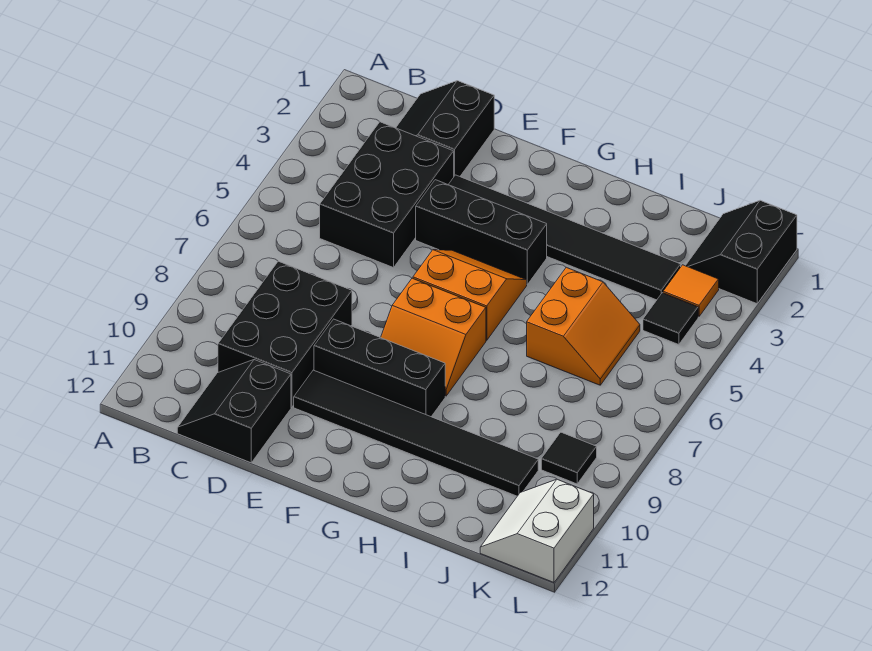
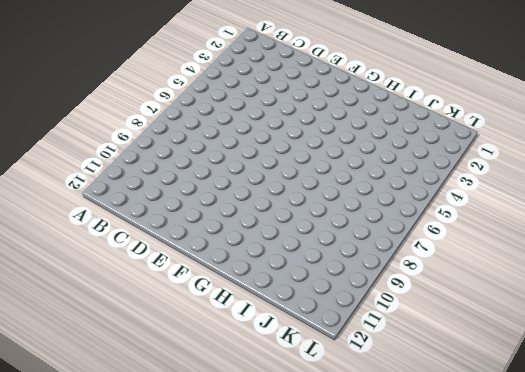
none -> black 2x2 slope [396,81,494,176]
none -> black 2x3 brick [320,122,454,268]
none -> black 2x3 brick [218,261,352,407]

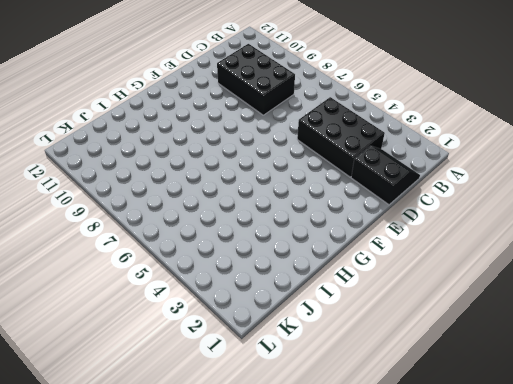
none -> black 2x2 slope [177,360,291,463]
none -> black 1x6 tile [448,175,681,300]
none -> black 1x3 brick [416,180,547,284]

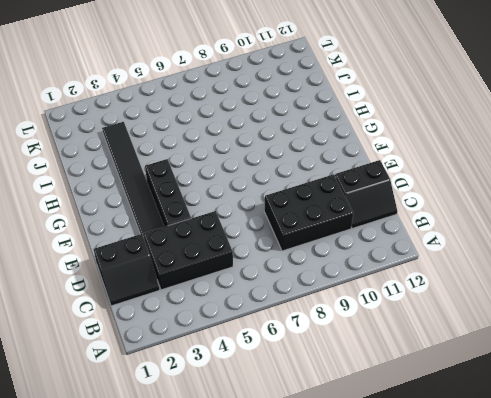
none -> black 1x3 brick [314,319,445,417]
none -> black 1x6 tile [294,370,538,496]
none -> orange 2x2 slope [413,250,527,340]

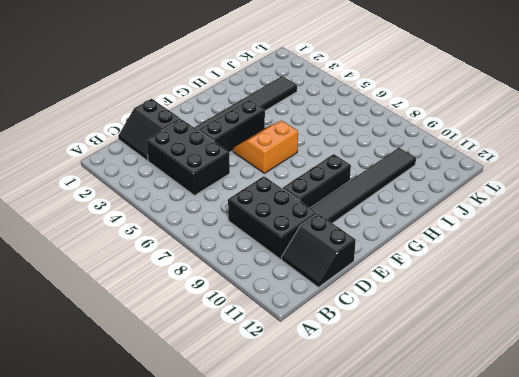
none -> orange 2x2 slope [381,278,486,396]
none -> orange 2x2 slope [527,267,640,385]
none -> black 2x2 slope [685,200,797,304]

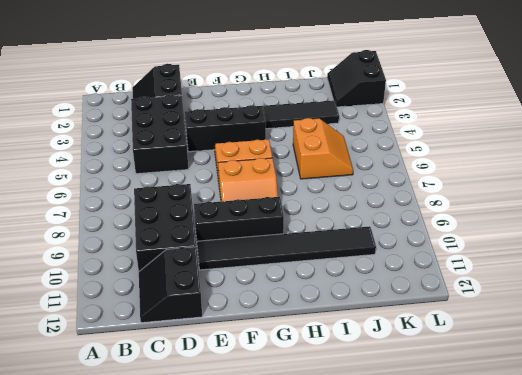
none -> orange 1x1 tile [663,265,719,317]
none -> black 1x1 tile [643,293,698,345]
none -> black 1x1 tile [541,432,597,484]

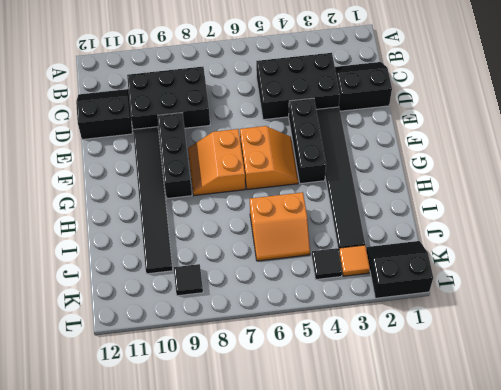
none -> white 2x2 slope [480,479,594,583]

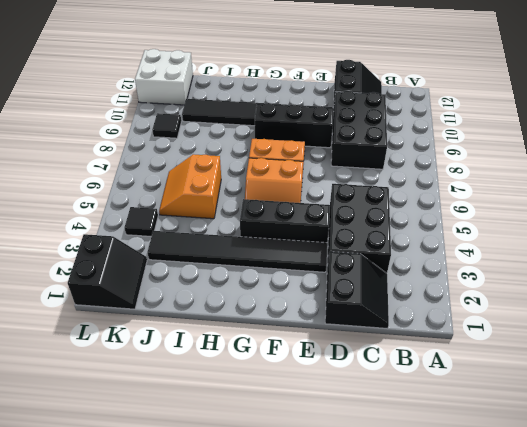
white 2x2 brick [135,49,193,105] -> white 2x2 slope [480,479,594,583]
none -> orange 1x1 tile [663,265,719,317]

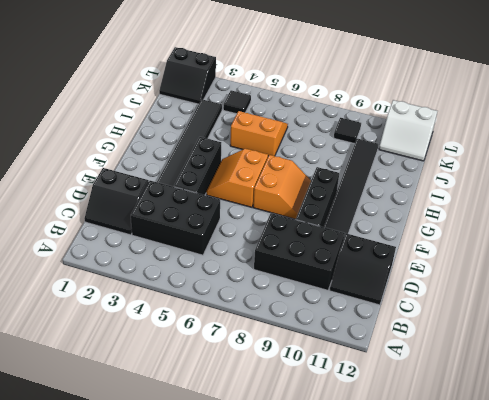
none -> orange 1x1 tile [663,265,719,317]

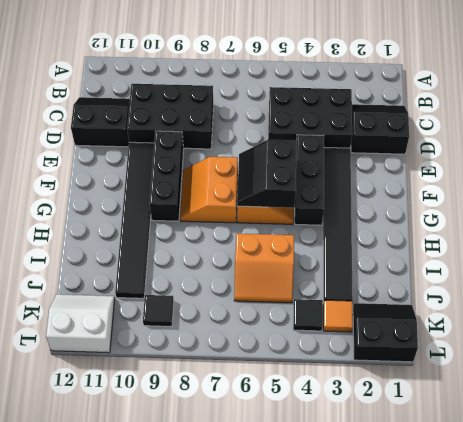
black 2x2 slope [237,140,296,208] -> none

